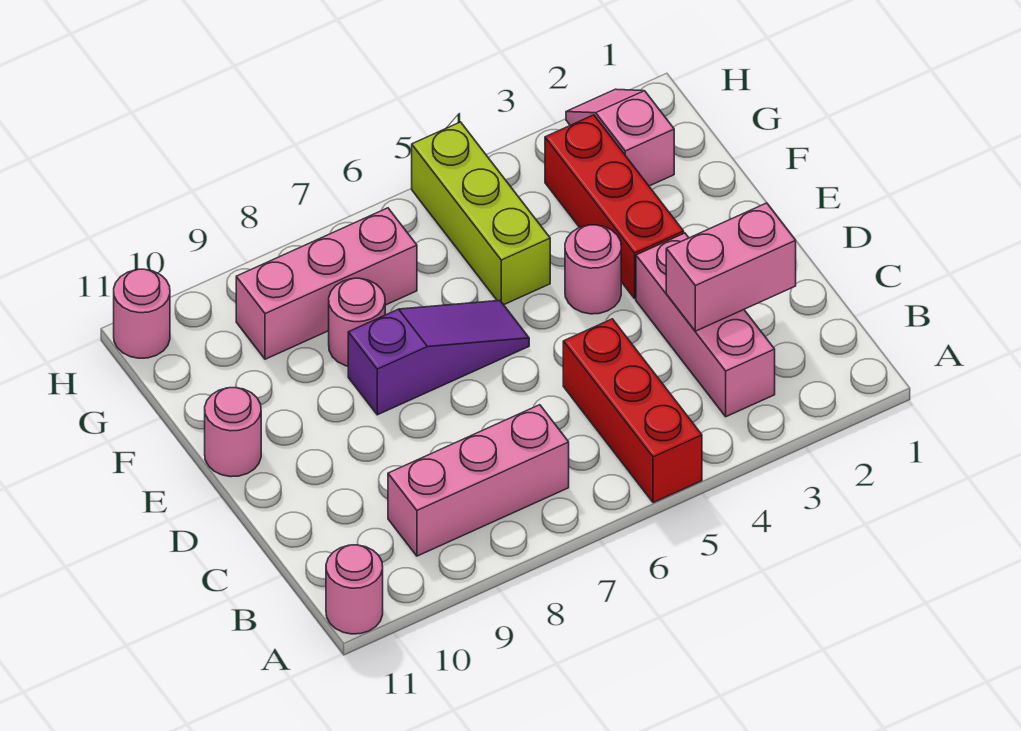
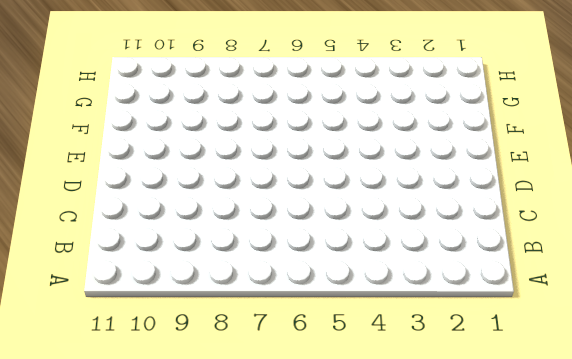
none -> red 1x3 brick [563,319,702,503]
none -> pink 1x1 round brick [326,545,383,634]
none -> pink 1x3 brick [636,233,775,417]

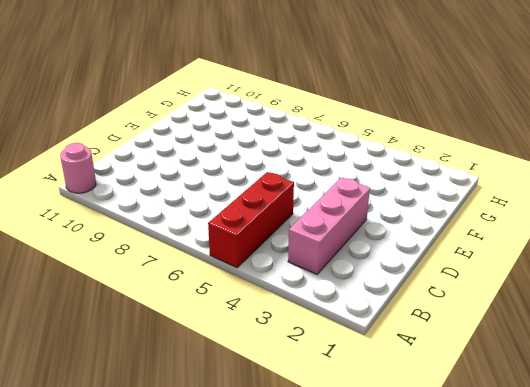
none -> pink 1x3 brick [388,405,569,556]
none -> red 1x3 brick [545,115,684,298]
none -> pink 1x1 round brick [565,225,621,314]

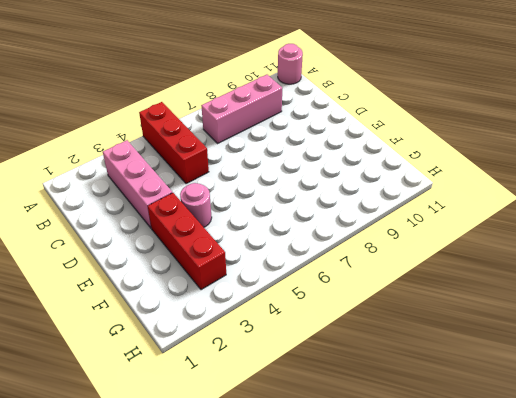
none -> purple 1x3 slope [348,301,529,415]
none -> pink 1x1 round brick [205,388,261,477]
none -> lime 1x3 brick [412,122,550,305]

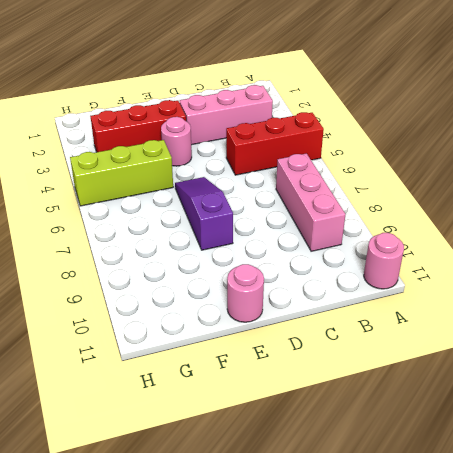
none -> pink 1x1 round brick [329,278,385,366]
none -> pink 1x2 slope [566,89,674,186]
none -> pink 1x3 brick [236,208,417,359]

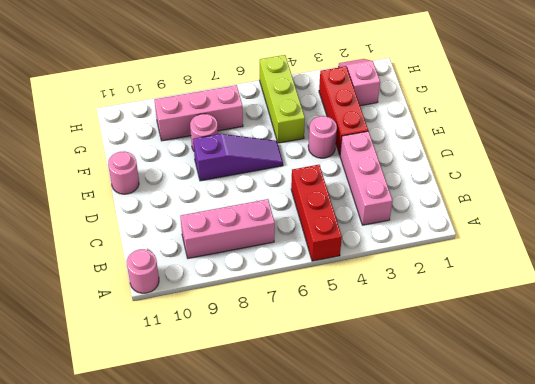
none -> pink 1x1 round brick [114,269,170,358]
none -> pink 1x2 brick [666,203,796,331]

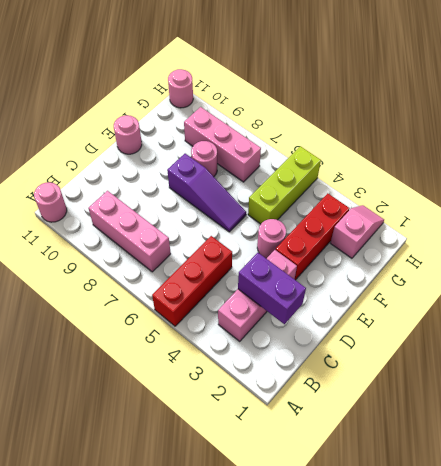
purple 1x2 brick [238,253,306,324] -> pink 1x2 brick [666,203,796,331]

